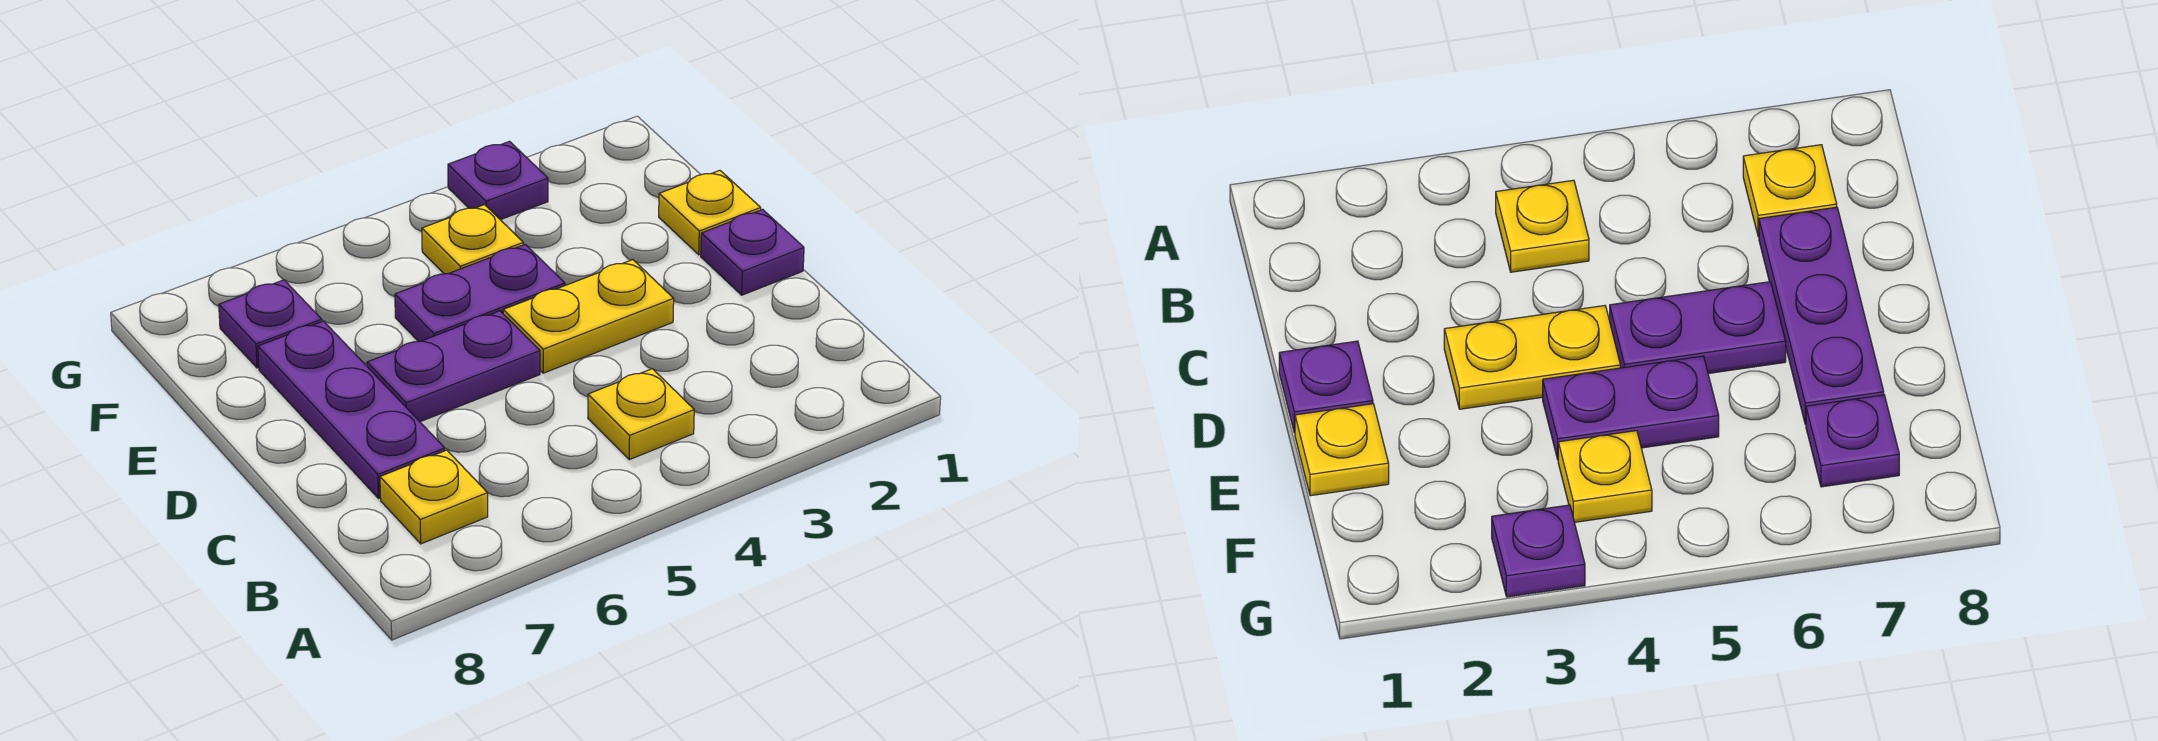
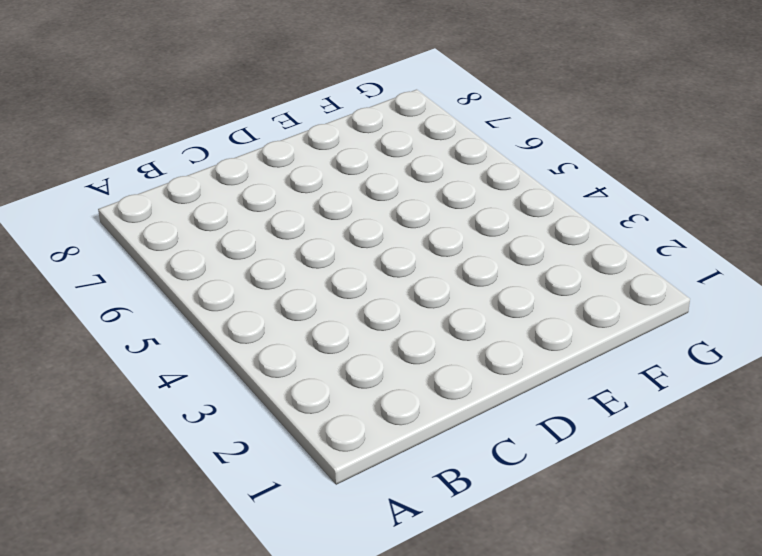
none -> yellow 1x1 plate [588,369,694,460]
none -> yellow 1x1 plate [380,450,488,544]

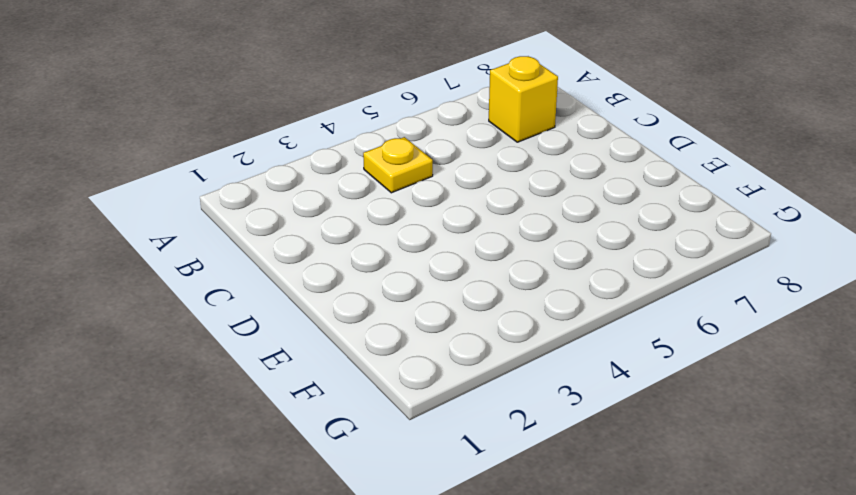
yellow 1x1 brick [489,56,558,142] -> yellow 1x1 plate [380,450,488,544]
none -> purple 1x3 plate [258,321,445,498]
none -> purple 1x1 plate [701,209,804,295]

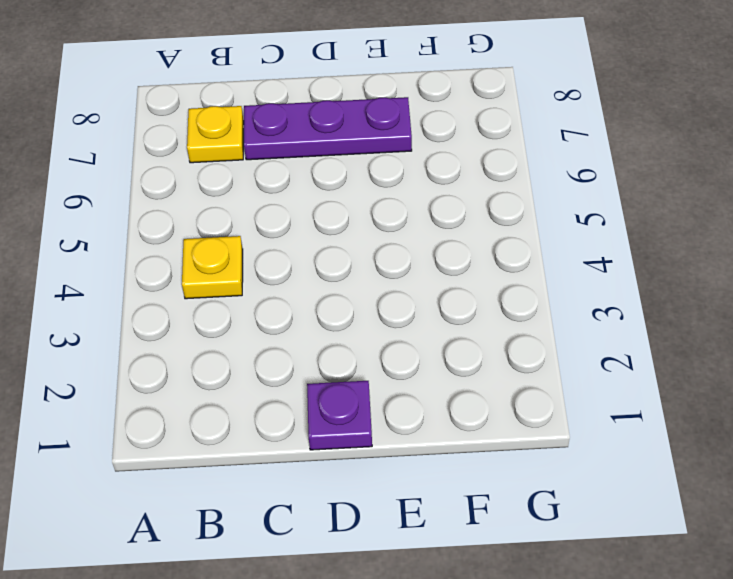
none -> yellow 1x2 plate [503,260,674,373]
none -> purple 1x2 plate [367,311,540,422]

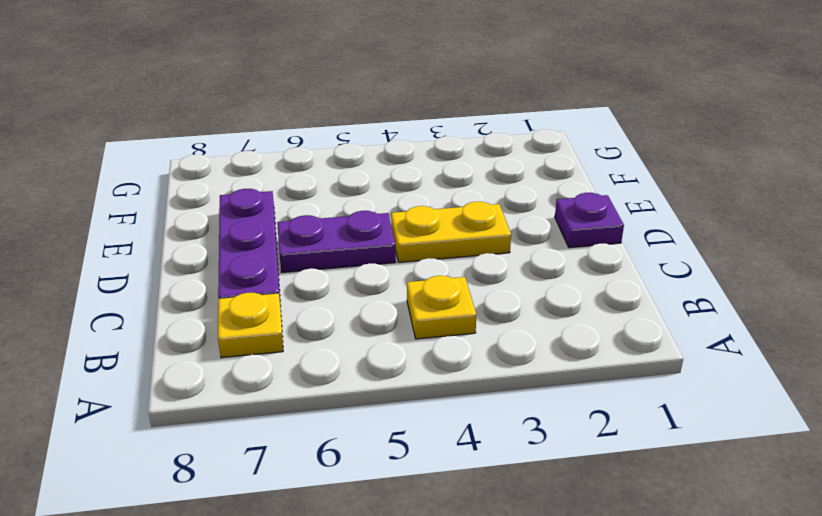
none -> yellow 1x1 plate [659,170,761,255]
none -> purple 1x2 plate [395,244,565,342]

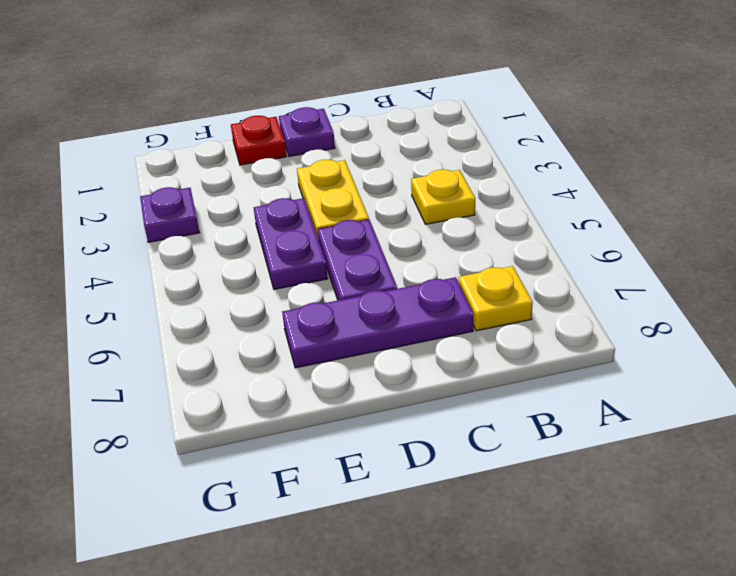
red 1x1 plate [231,116,286,165] -> yellow 1x1 plate [659,170,761,255]
none -> yellow 1x1 plate [422,205,523,274]
none -> purple 1x1 plate [219,280,322,368]

